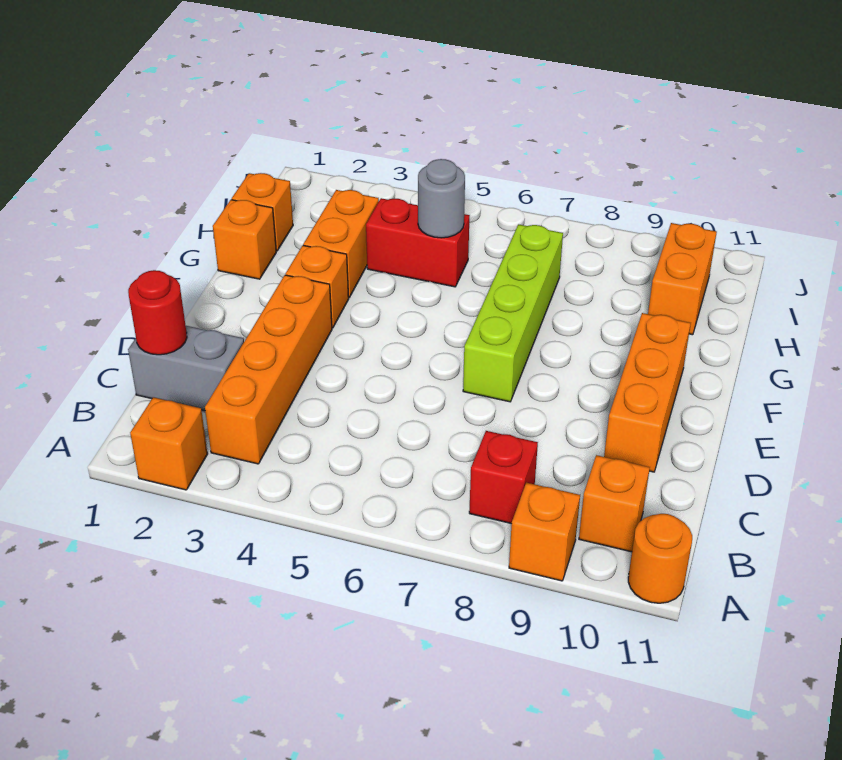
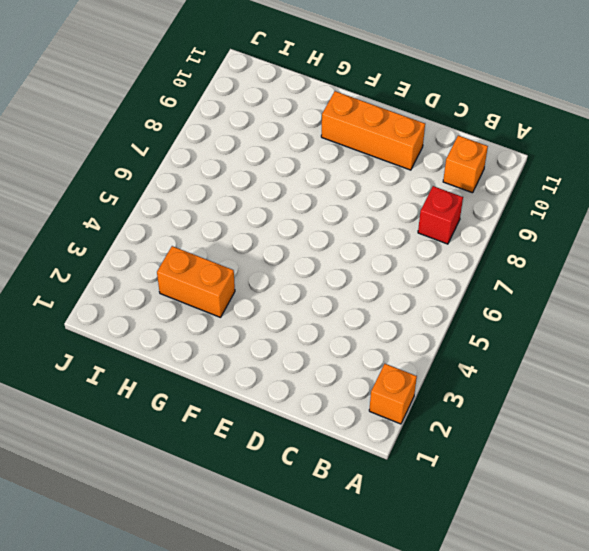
none -> orange 1x1 brick [509,483,580,581]
none -> orange 1x1 round brick [628,514,692,603]
none -> orange 1x4 brick [205,275,332,464]

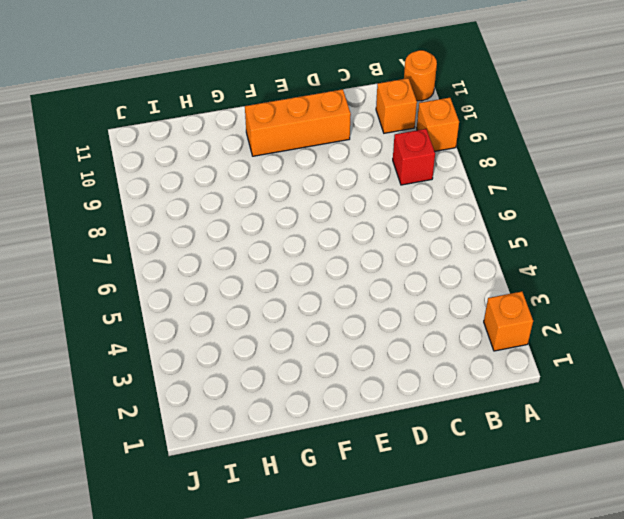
none -> orange 1x4 brick [205,275,332,464]
none -> grey 1x2 brick [128,326,244,411]
none -> lime 1x4 brick [463,224,563,402]

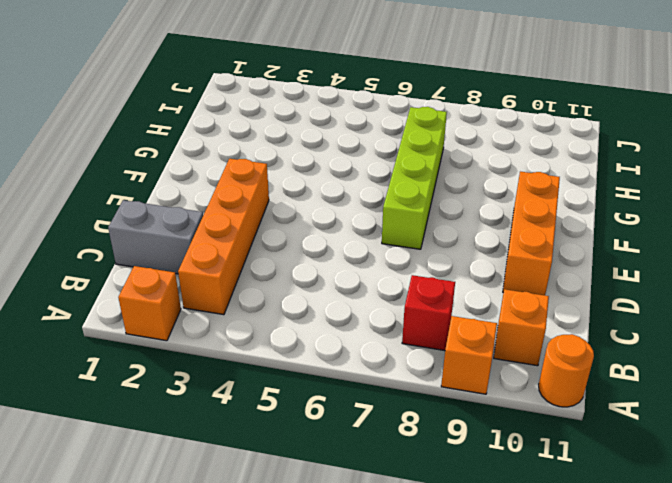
none -> orange 1x1 brick [286,245,349,328]
none -> orange 1x1 brick [213,200,276,279]
none -> orange 1x2 brick [303,190,379,297]

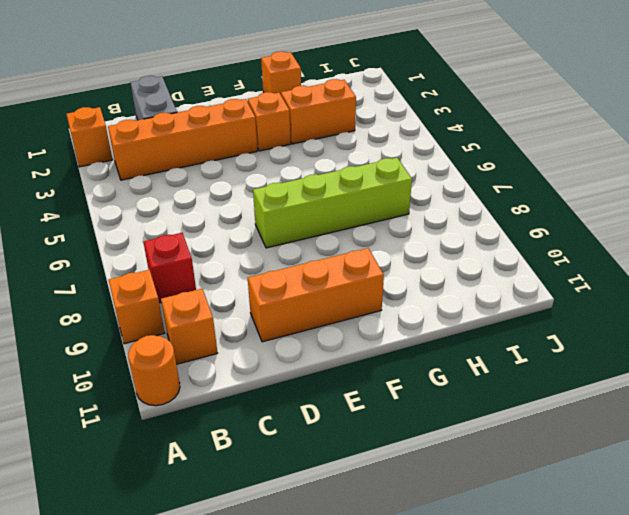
none -> orange 1x1 brick [232,173,293,251]
none -> red 1x2 brick [366,198,470,287]
none -> orange 1x2 brick [648,223,717,335]

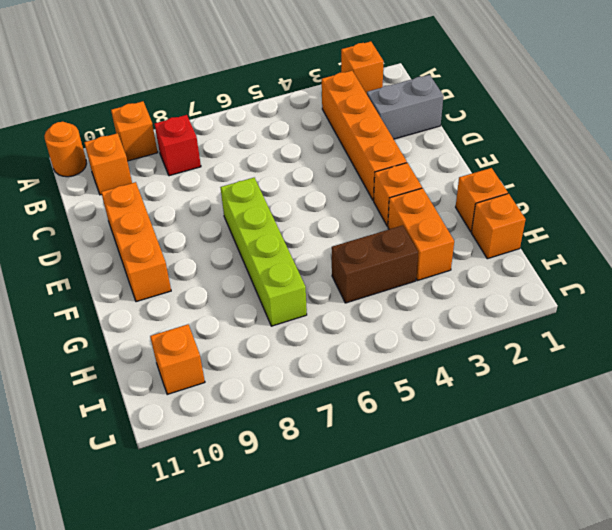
brown 1x2 brick [332,225,418,303] -> red 1x2 brick [366,198,470,287]
orange 1x1 brick [150,324,205,395] -> orange 1x2 brick [648,223,717,335]
none -> red 1x1 round brick [128,270,187,355]
none -> grey 1x1 round brick [418,159,465,238]

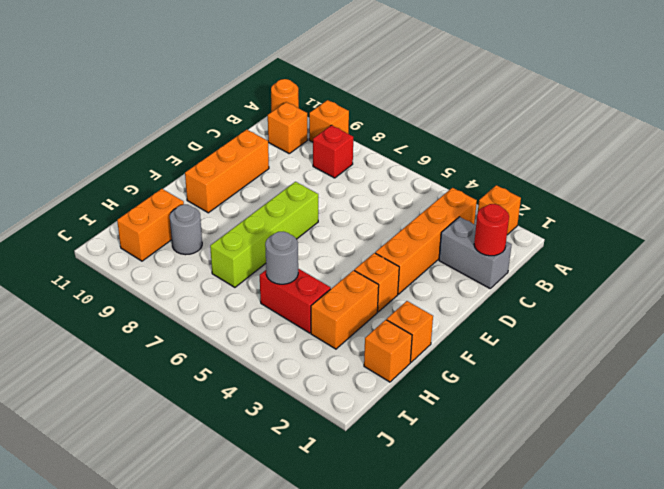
grey 1x1 round brick [170,205,202,255] -> none

